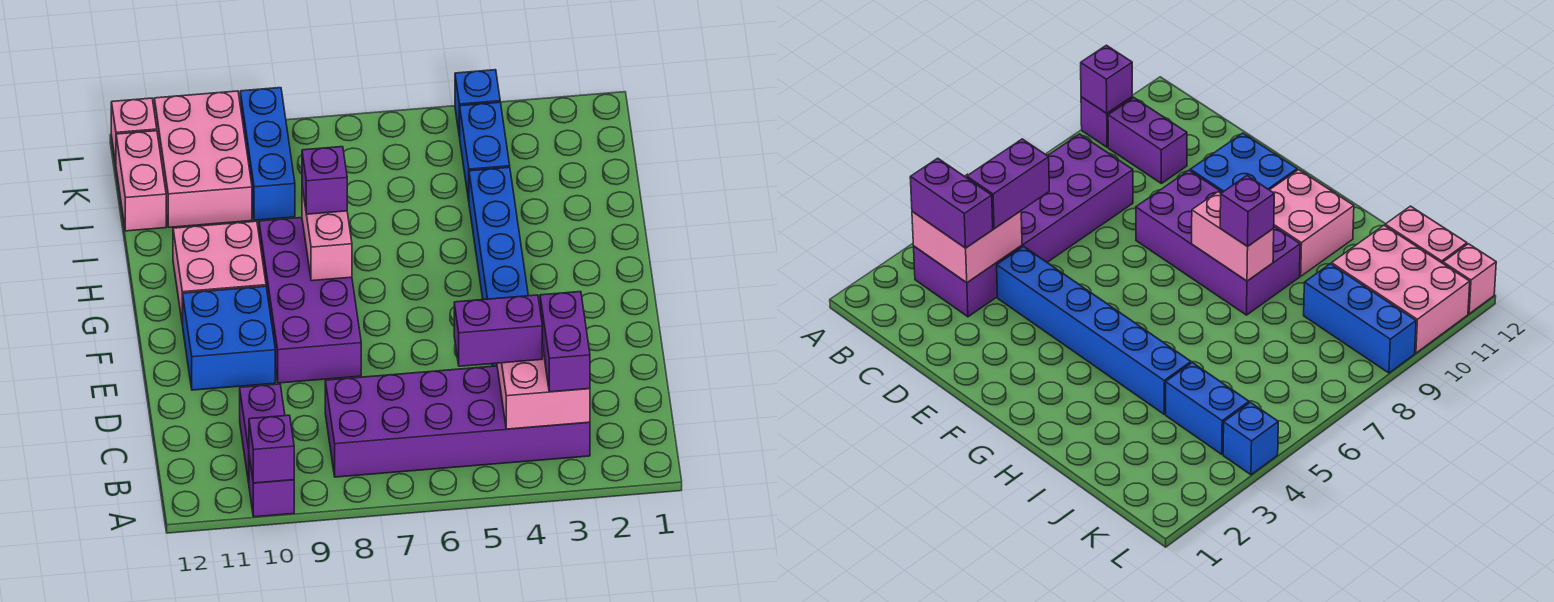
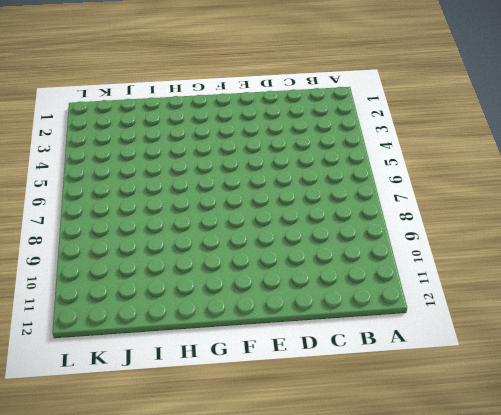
none -> purple 1x1 brick [249,457,294,517]
none -> purple 2x6 brick [325,366,590,477]
none -> purple 1x2 brick [240,384,285,483]

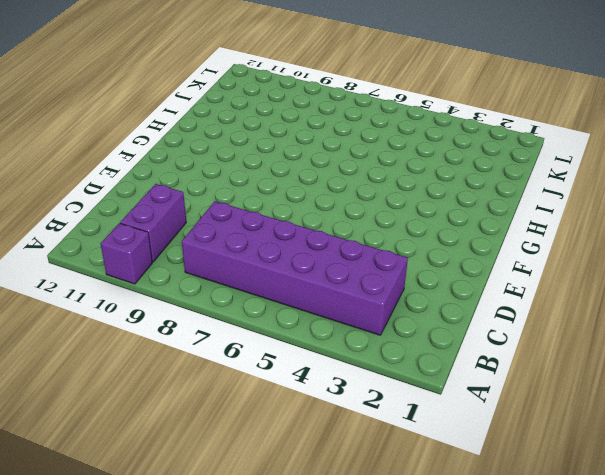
none -> blue 1x6 brick [469,167,528,366]
none -> purple 2x4 brick [259,218,361,383]
none -> blue 2x2 brick [183,286,275,390]

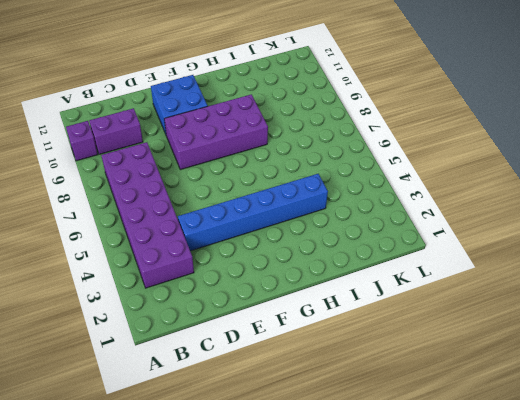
none -> pink 2x2 brick [173,221,266,325]
none -> blue 1x2 brick [460,102,510,200]
none -> blue 1x3 brick [240,88,295,220]

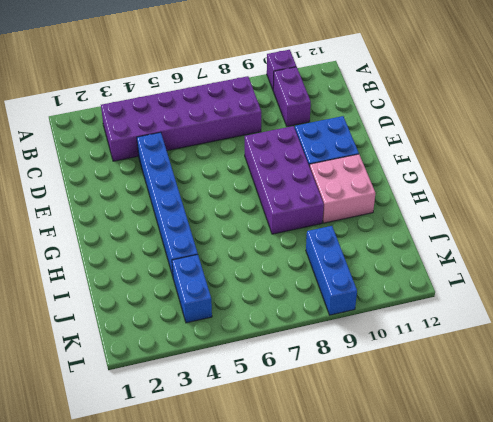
none -> pink 2x3 brick [154,91,252,227]
none -> pink 1x2 brick [116,131,166,231]
none -> blue 1x1 brick [455,70,500,137]

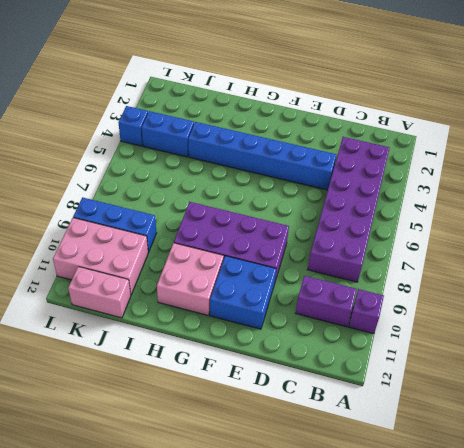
none -> pink 1x1 brick [111,98,157,163]
none -> purple 1x1 brick [249,415,294,483]
none -> pink 2x2 brick [497,345,590,429]

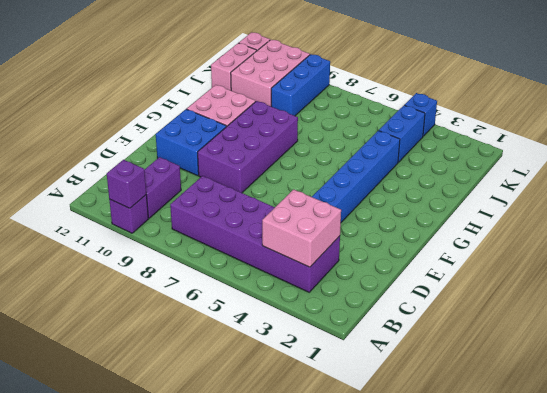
none -> pink 1x2 brick [302,187,352,281]
none -> purple 1x2 brick [540,292,590,392]
none -> purple 1x2 brick [454,295,542,366]

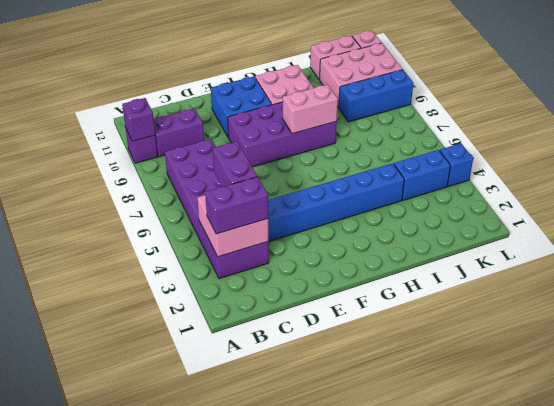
none -> purple 1x1 brick [302,147,347,214]

